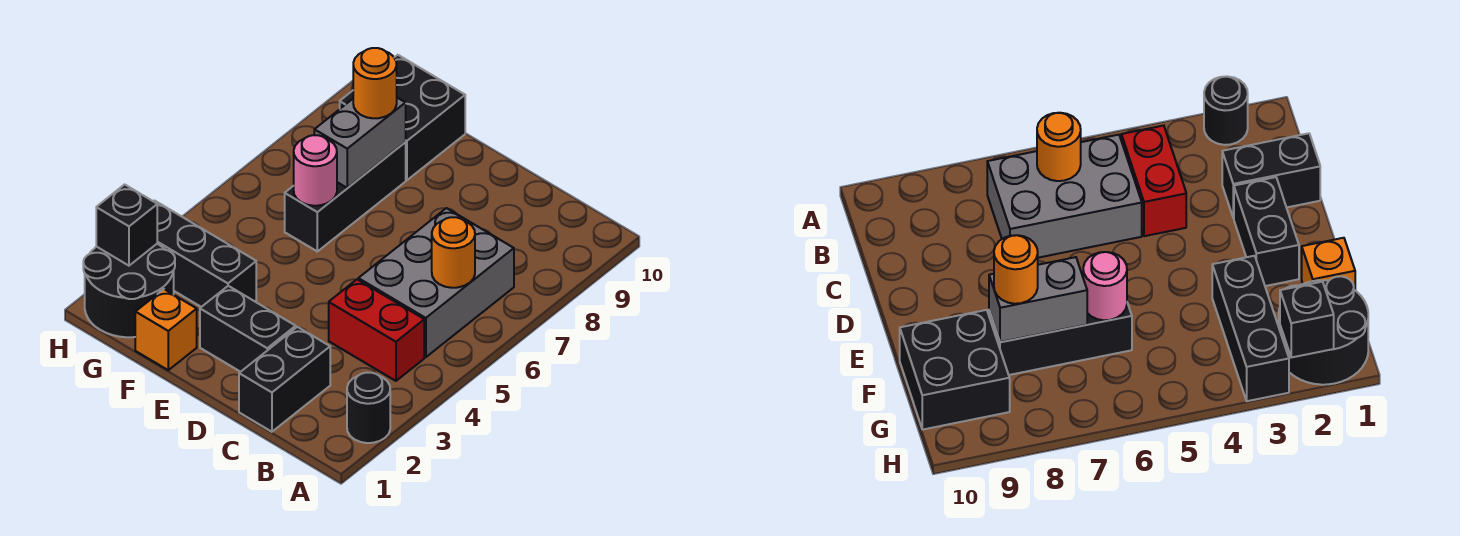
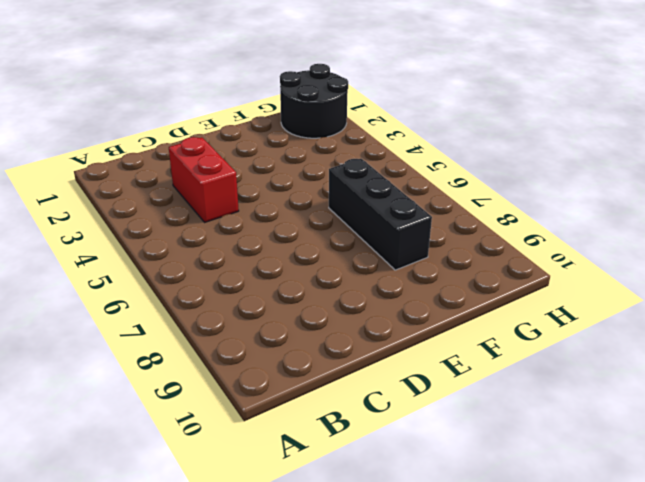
red 1x2 brick [169,137,239,222] -> red 1x2 brick turned to [329,280,424,381]
none -> black 1x1 round brick [347,372,390,443]
none -> grey 2x3 brick [358,208,514,357]
none -> black 1x2 brick [239,327,330,432]

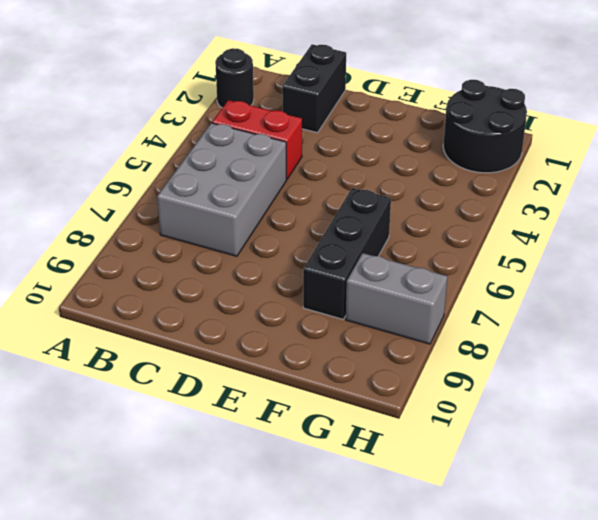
grey 1x2 brick [346,253,447,344] -> grey 1x2 brick turned to [314,98,406,188]
none -> black 1x2 brick [200,286,296,372]
none -> orange 1x1 brick [135,289,197,370]
none -> black 1x3 brick [154,201,256,307]

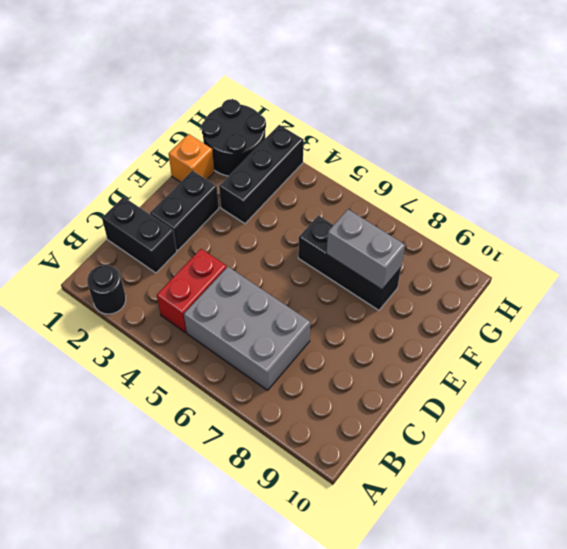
none -> black 2x2 brick [340,55,465,180]
none -> orange 1x1 round brick [432,217,475,288]
none -> pink 1x1 round brick [294,135,337,206]

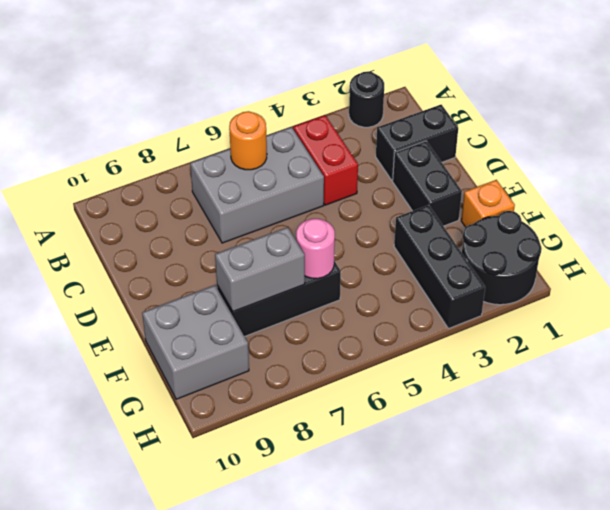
grey 2x2 brick [142,285,249,399] -> black 2x2 brick [340,55,465,180]
none -> black 1x1 brick [96,185,157,266]
none -> orange 1x1 round brick [353,48,397,118]

